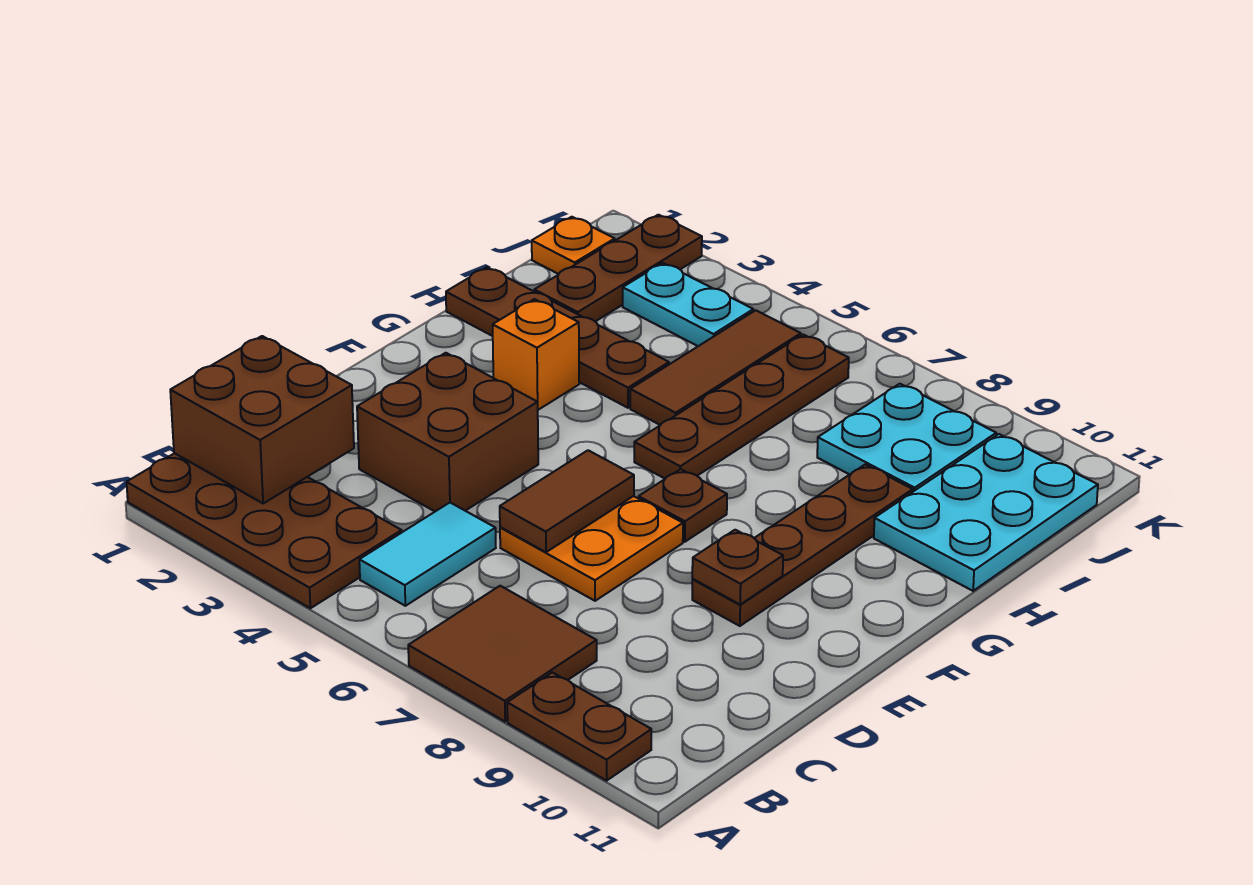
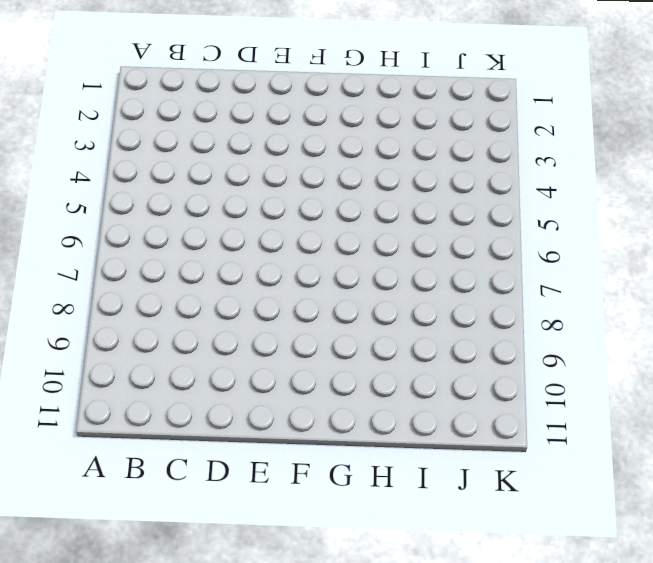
none -> brown 2x4 plate [127,453,402,608]
none -> brown 2x2 tile [408,586,597,722]
none -> brown 1x2 plate [507,672,651,781]

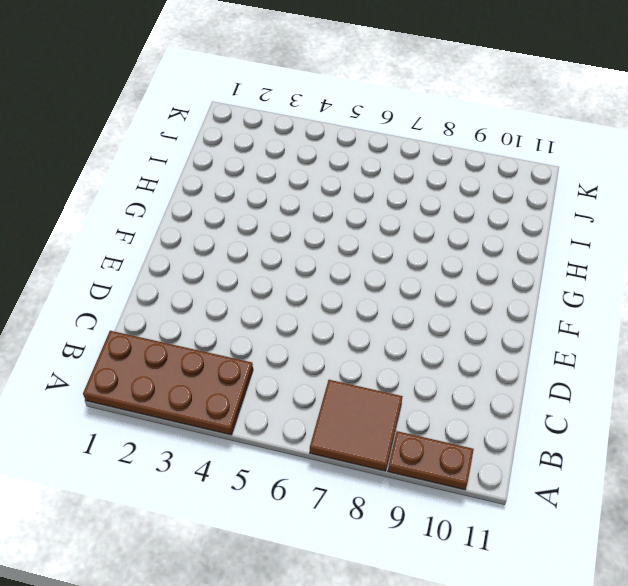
none -> cyan 1x2 tile [359,503,496,606]
none -> brown 2x2 brick [357,353,538,511]
none -> orange 2x2 plate [500,496,683,601]

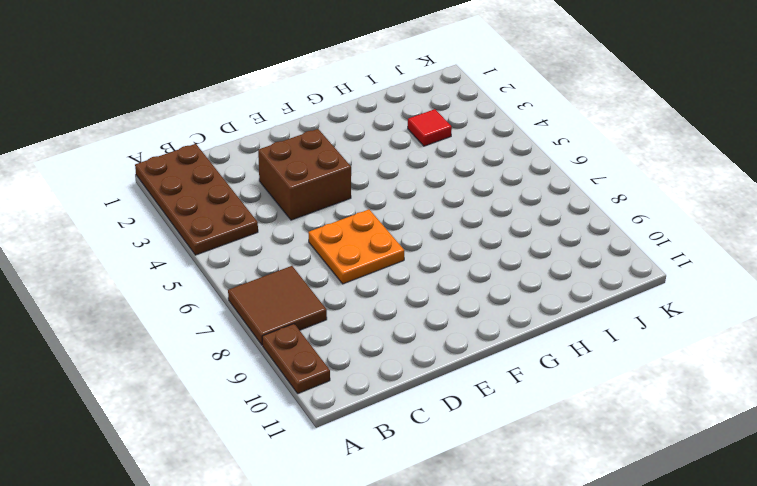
red 1x1 tile [408,109,452,146] -> none
none -> cyan 1x2 tile [359,503,496,606]
none -> brown 1x4 plate [692,465,913,626]
none -> brown 1x1 plate [639,469,727,542]

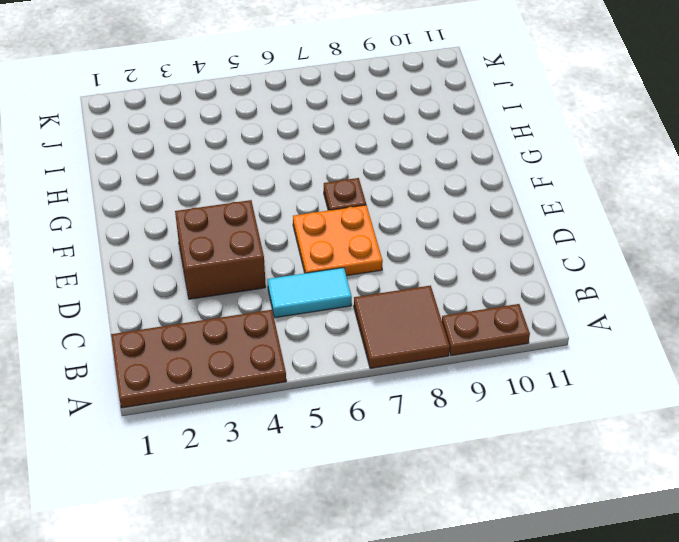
cyan 1x2 tile [267,268,352,318] -> cyan 1x2 tile turned to [359,503,496,606]
none -> brown 1x4 plate [692,465,913,626]
none -> orange 1x1 brick [493,299,579,410]
none -> brown 1x4 plate [634,335,849,478]

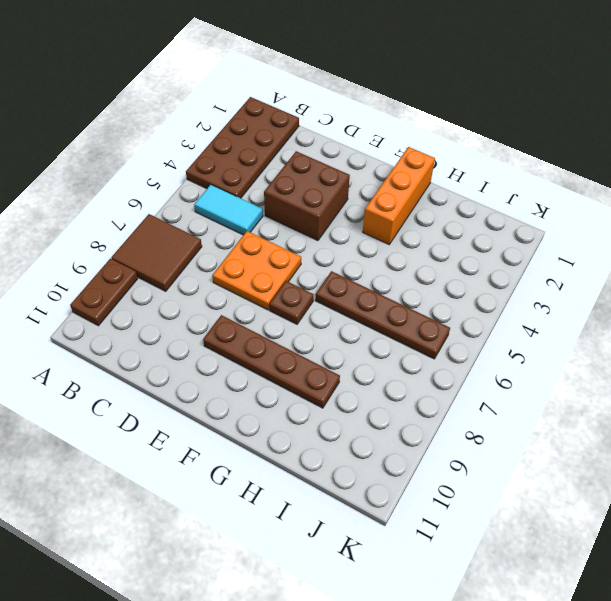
orange 1x3 brick [363,147,435,244] -> orange 1x1 brick [493,299,579,410]
none -> brown 1x4 plate [446,267,669,408]
none -> brown 1x3 tile [630,310,801,425]
none -> cyan 2x3 plate [874,434,1098,591]

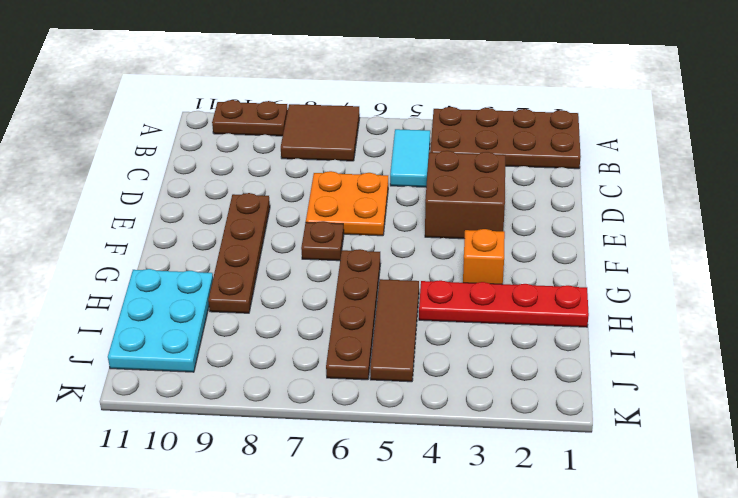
red 1x4 plate [419,280,589,327] -> brown 1x4 plate [446,267,669,408]
none -> brown 1x3 plate [534,215,702,321]
none -> cyan 2x2 plate [817,384,996,492]
none -> orange 1x1 plate [532,217,615,274]

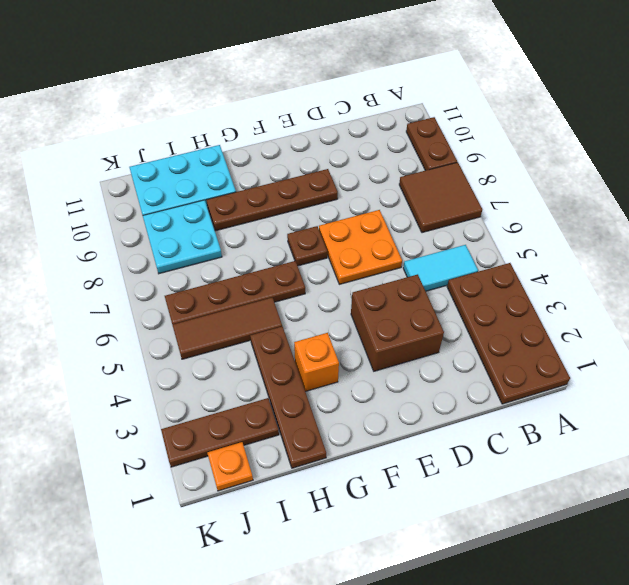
none -> cyan 1x2 plate [623,263,753,346]
none -> brown 2x2 brick [170,336,354,503]
none -> brown 1x2 tile [500,450,634,552]

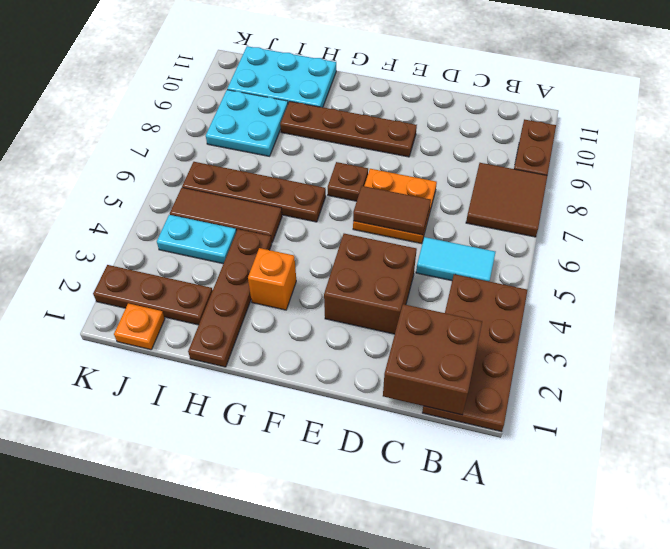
cyan 1x2 plate [157,215,236,264] -> cyan 1x2 plate turned to [623,263,753,346]
none -> brown 1x1 plate [692,530,783,604]

